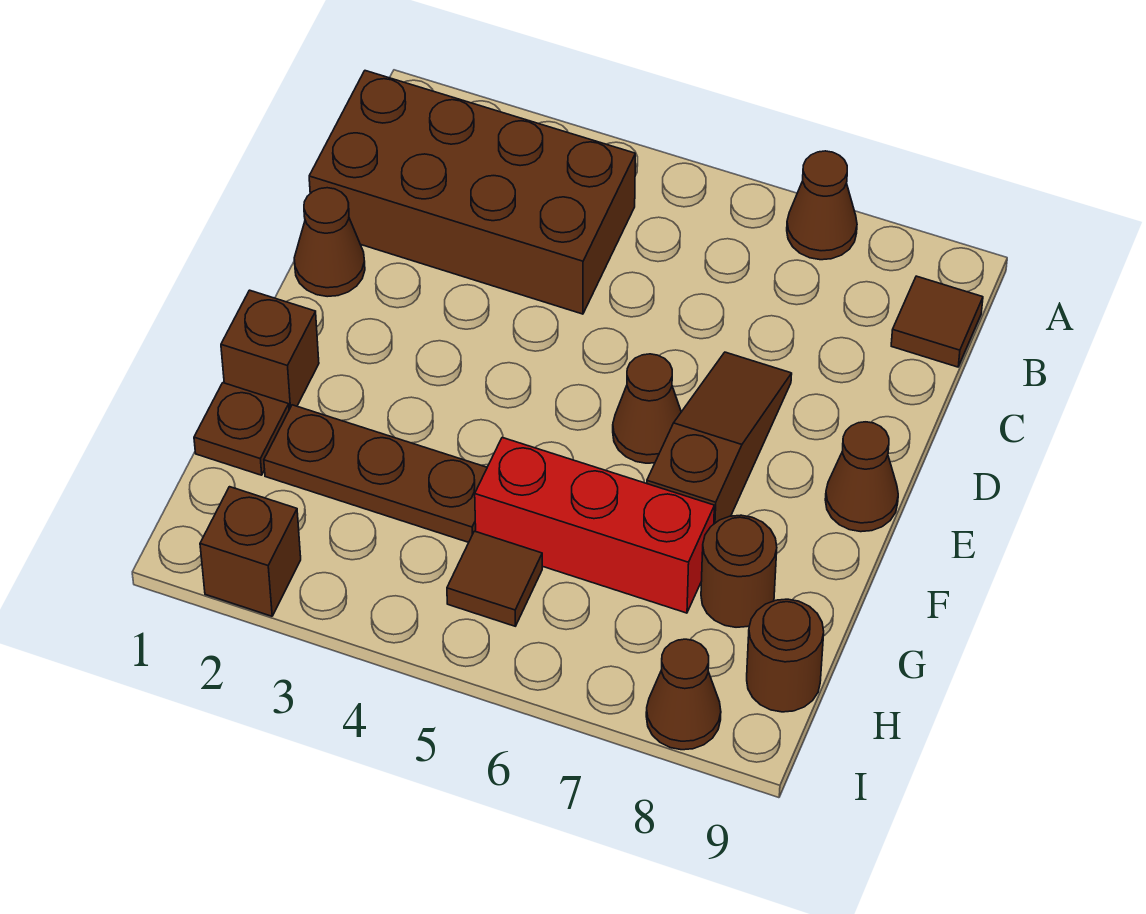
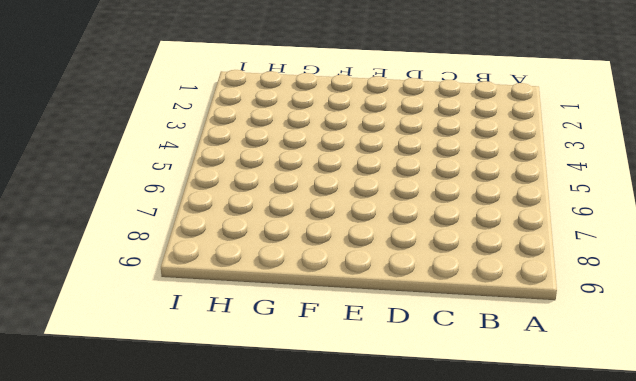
none -> brown 1x1 cone [787,151,857,260]
none -> brown 2x4 brick [309,71,635,314]
none -> brown 1x1 tile [891,276,983,367]

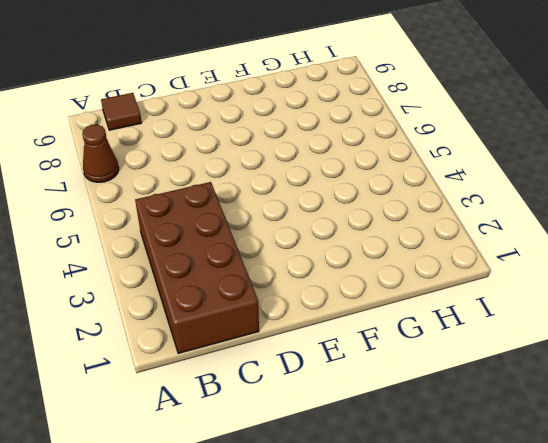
none -> brown 1x1 cone [294,188,365,297]
none -> brown 1x3 slope [647,352,792,524]
none -> brown 1x1 cone [613,354,681,463]

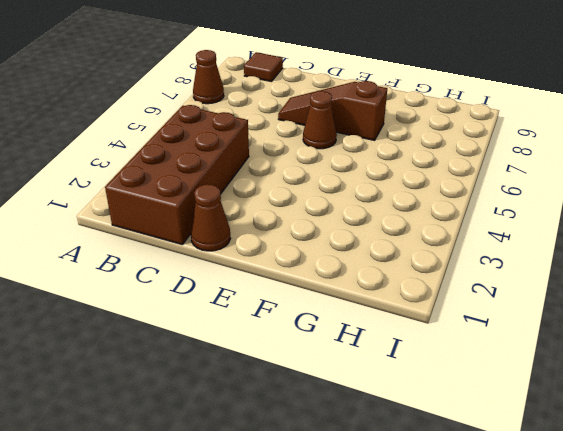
none -> brown 1x1 cone [825,422,898,532]
none -> brown 1x1 brick [221,290,319,410]
none -> brown 1x1 plate [194,383,289,475]

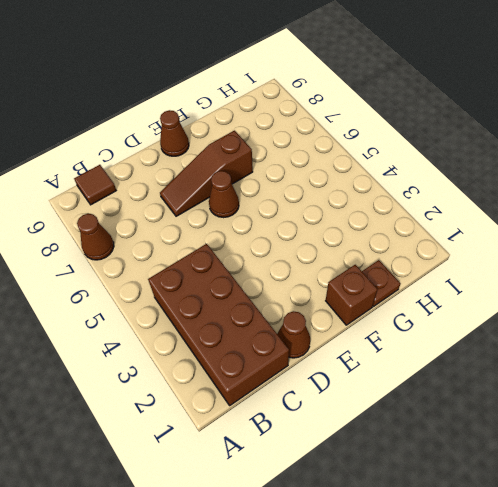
none -> brown 1x3 plate [264,405,487,542]
none -> red 1x3 brick [475,438,714,613]
none -> brown 1x1 round brick [701,515,777,627]

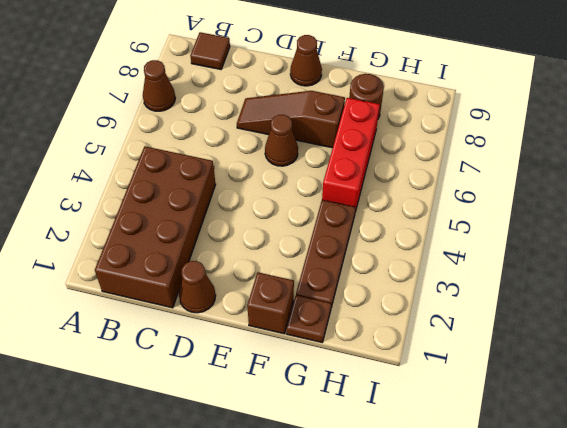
none -> brown 1x1 tile [447,531,542,626]
none -> brown 1x1 round brick [747,599,824,712]
none -> brown 1x1 brick [200,487,301,616]

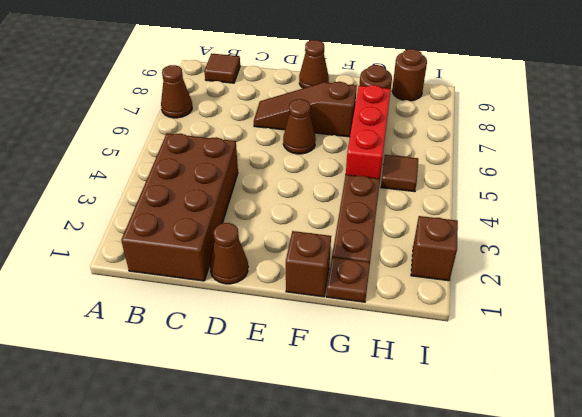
none -> brown 1x1 cone [646,639,721,750]

